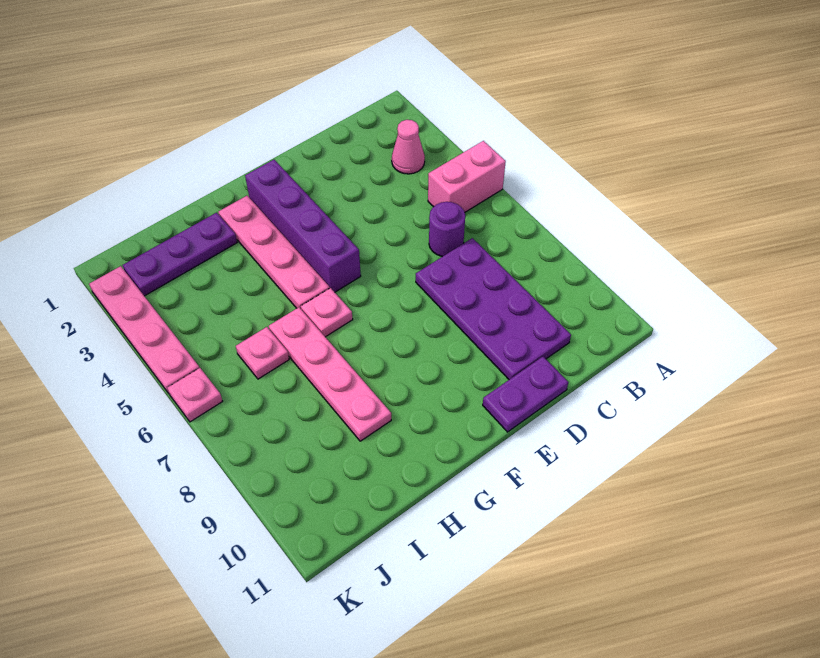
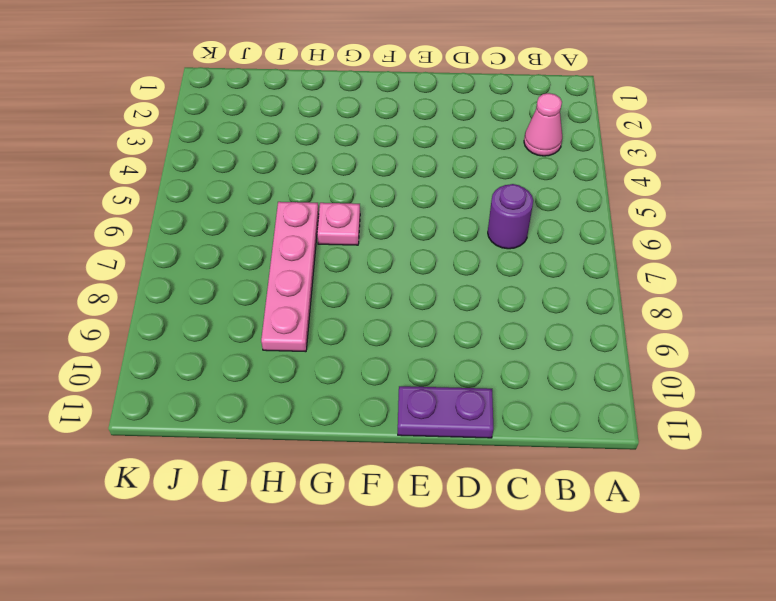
none -> pink 1x2 brick [428,141,506,212]
none -> purple 2x4 plate [416,238,571,380]
none -> purple 1x4 brick [245,160,361,292]

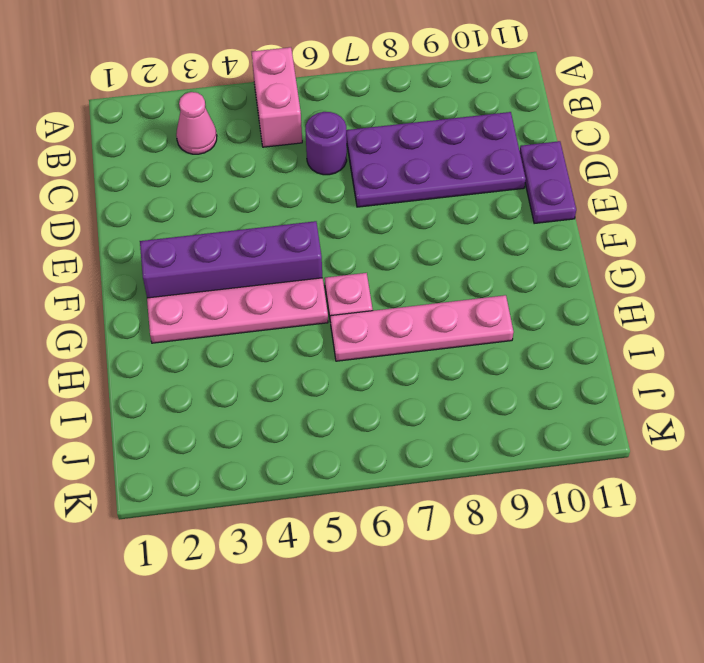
none -> purple 1x3 plate [123,213,237,296]
none -> pink 1x1 plate [236,327,289,379]
none -> pink 1x4 plate [89,266,199,393]

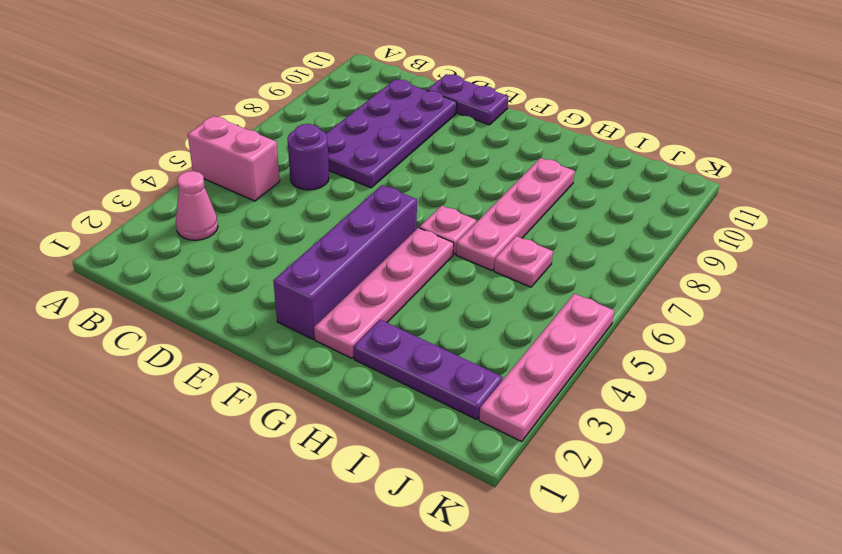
none -> pink 1x1 plate [167,368,223,422]

